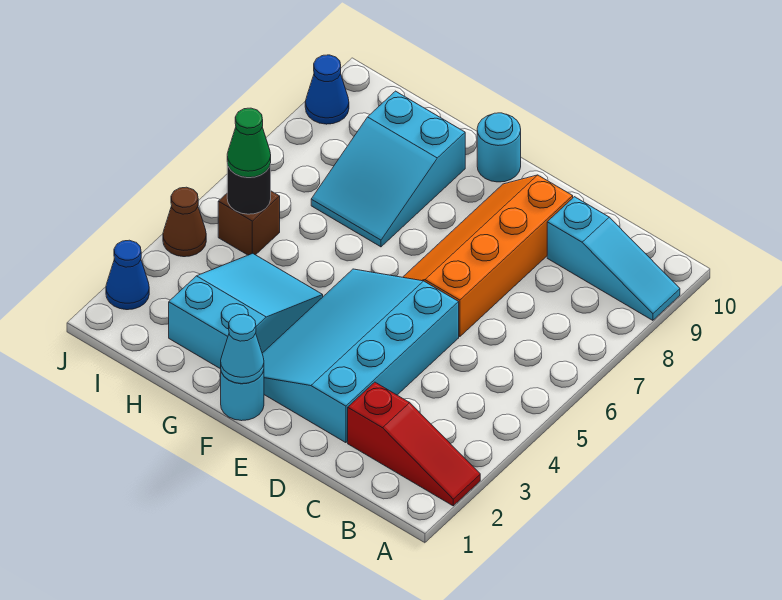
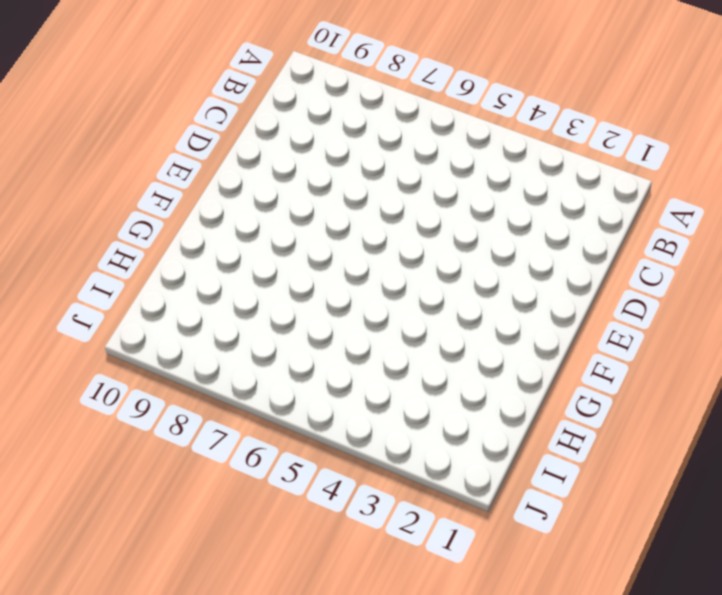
none -> red 1x3 slope [348,382,480,506]
none -> cyan 1x3 slope [547,197,680,320]
none -> cyan 3x4 slope [262,269,459,443]

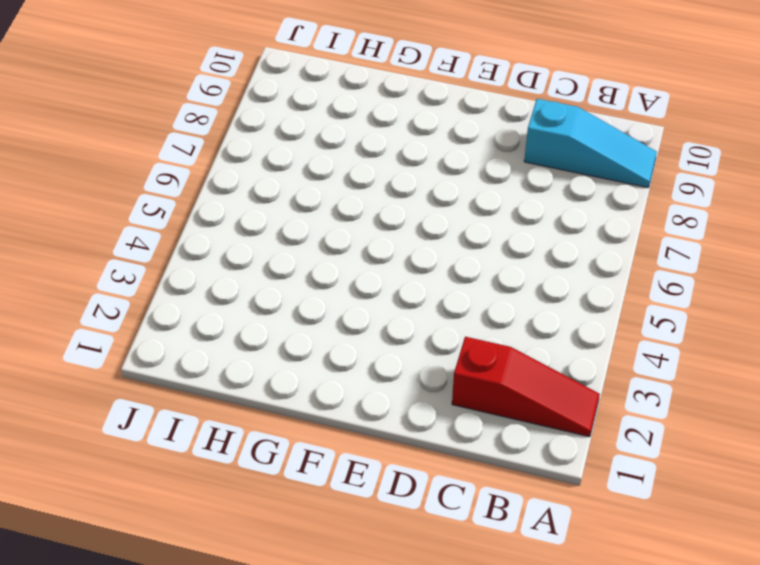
none -> cyan 3x4 slope [262,269,459,443]
none -> orange 2x4 slope [403,175,573,337]
none -> cyan 1x1 round brick [221,370,264,421]

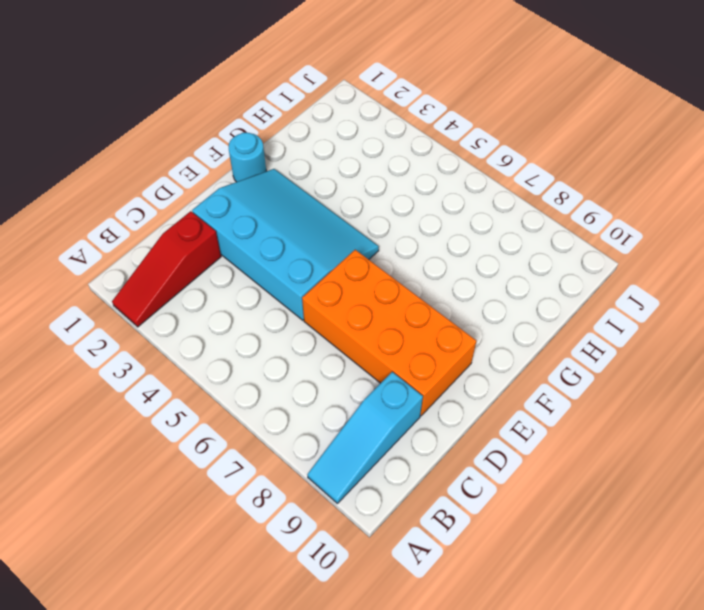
orange 2x4 brick [302,250,476,416] -> orange 2x4 slope [403,175,573,337]
none -> cyan 1x1 round brick [477,113,521,182]
none -> cyan 2x3 slope [169,253,323,369]
none -> cyan 2x3 slope [311,91,465,247]

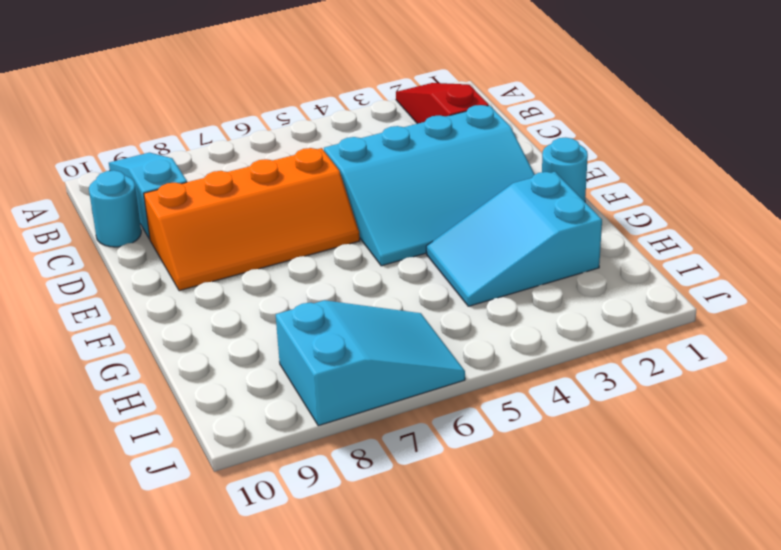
cyan 1x1 round brick [89,170,141,247] -> cyan 1x1 round brick moved to [477,113,521,182]
cyan 2x3 slope [276,300,465,426] -> cyan 2x3 slope moved to [311,91,465,247]
none -> brown 1x1 brick [218,191,280,255]
none -> blue 1x1 cone [106,240,149,310]
none -> brown 1x1 cone [163,187,206,257]

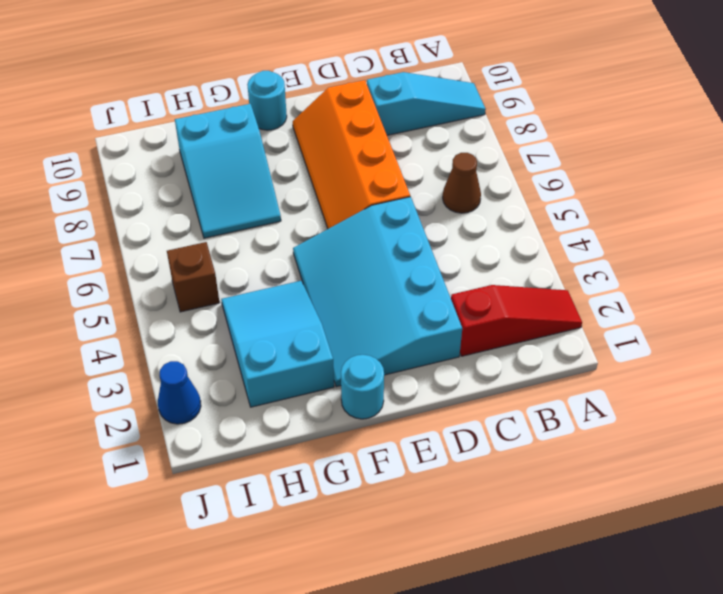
brown 1x1 cone [443,153,481,213] -> brown 1x1 cone moved to [163,187,206,257]
none -> blue 1x1 cone [305,55,349,124]
none -> cyan 1x1 cone [221,314,264,384]
none -> black 1x1 round brick [227,163,271,214]

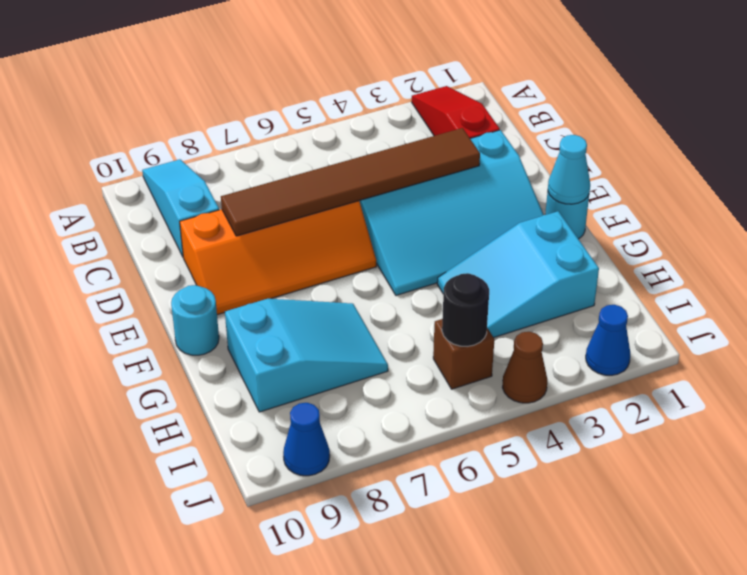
brown 1x6 tile [221,128,480,236] -> none
none -> green 1x1 cone [227,108,271,177]

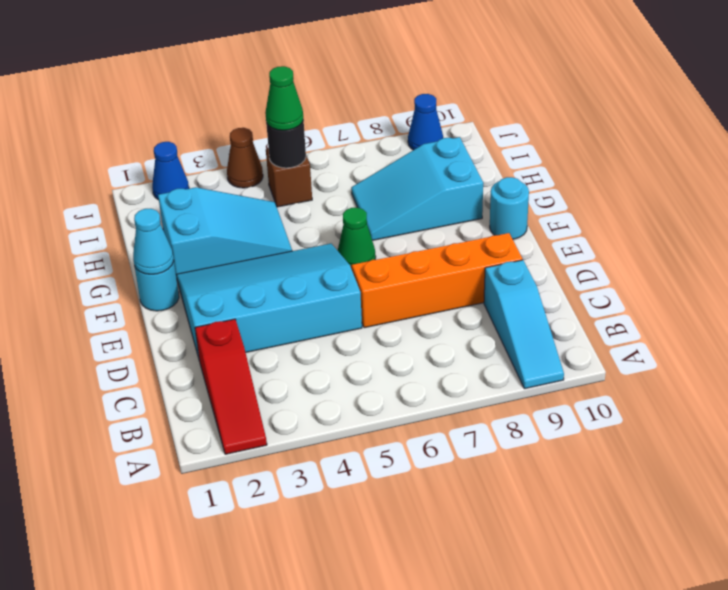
green 1x1 cone [338,208,376,265] -> none

